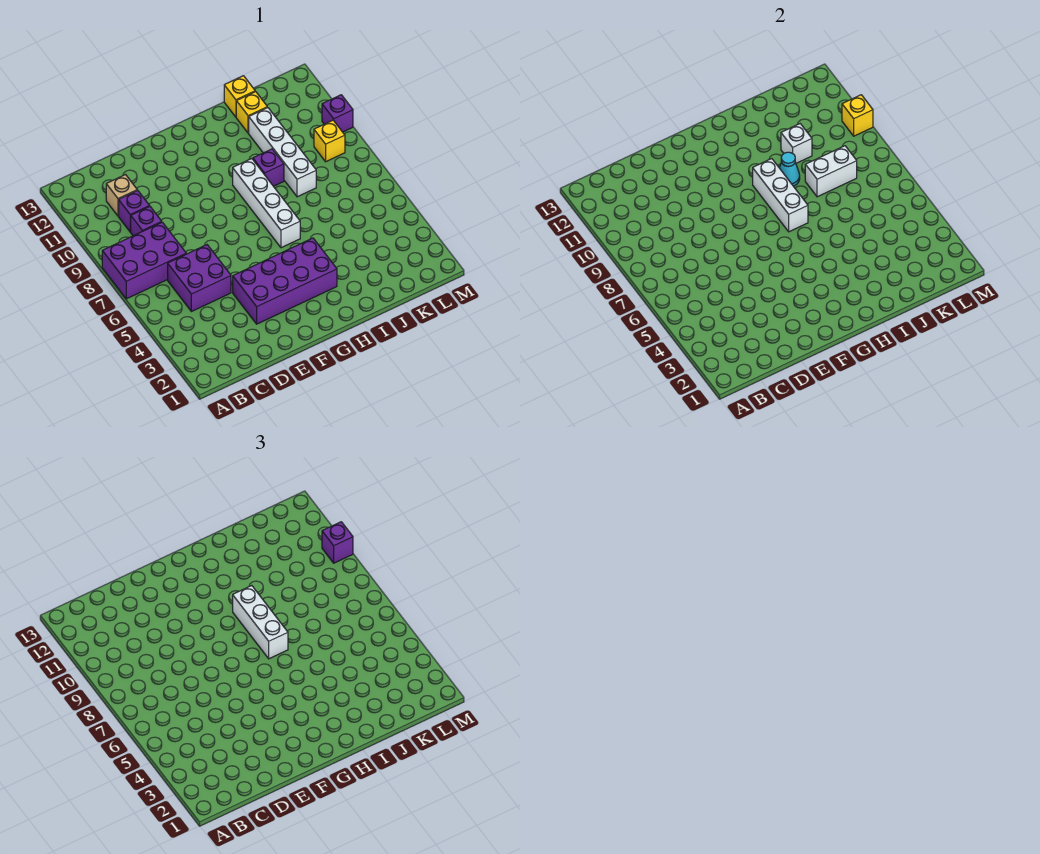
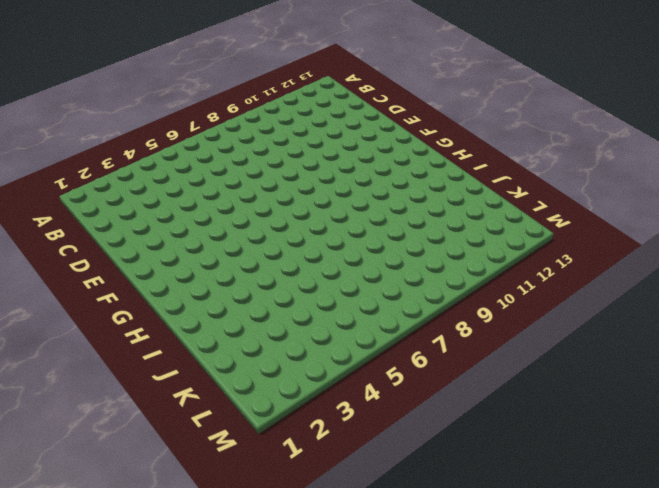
none -> purple 2x3 brick [102,222,186,299]
none -> purple 2x2 brick [168,245,231,312]
none -> purple 1x1 brick [131,207,162,236]

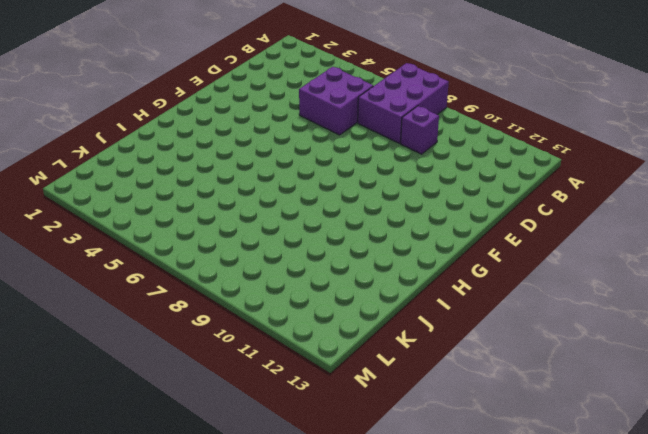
none -> purple 1x1 brick [119,190,150,232]
none -> tan 1x1 brick [106,175,137,216]
none -> purple 2x4 brick [233,238,337,324]

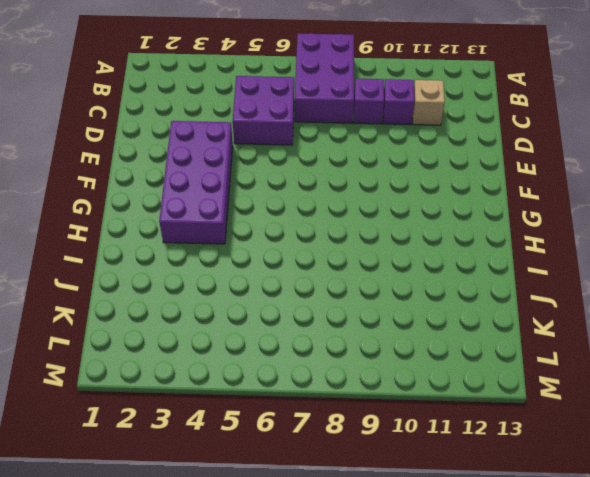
none -> white 1x4 brick [233,159,300,248]
none -> purple 1x1 brick [253,149,284,186]
none -> white 1x4 brick [249,108,316,197]

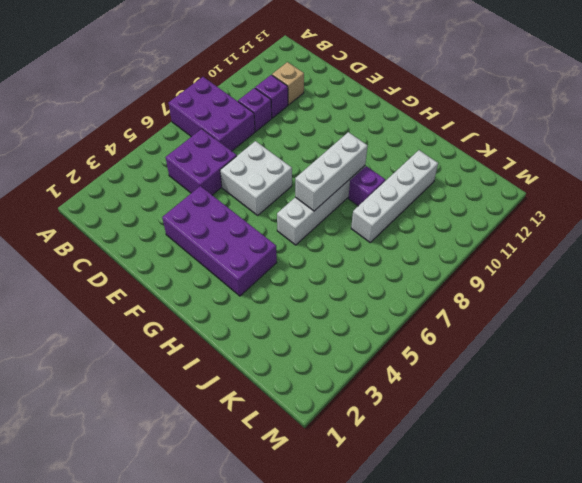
white 2x2 brick [220,141,292,215] -> none
none -> yellow 1x1 brick [236,92,267,133]
none -> yellow 1x1 brick [224,76,255,117]
none -> yellow 1x1 brick [314,120,345,162]

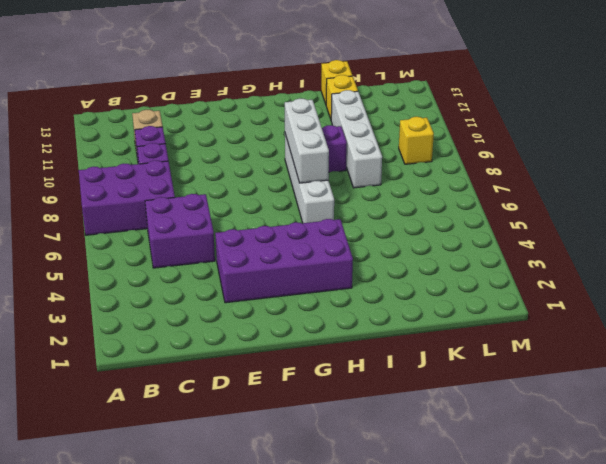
none -> purple 1x1 brick [322,95,353,132]
none -> cyan 1x1 cone [779,152,800,186]
none -> white 1x2 brick [805,146,857,197]

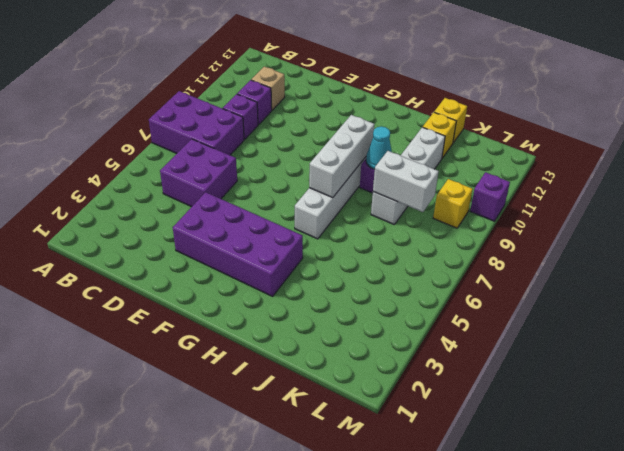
none -> white 1x1 brick [781,124,812,163]
none -> yellow 1x1 brick [842,95,873,136]
none -> white 1x3 brick [233,586,288,659]

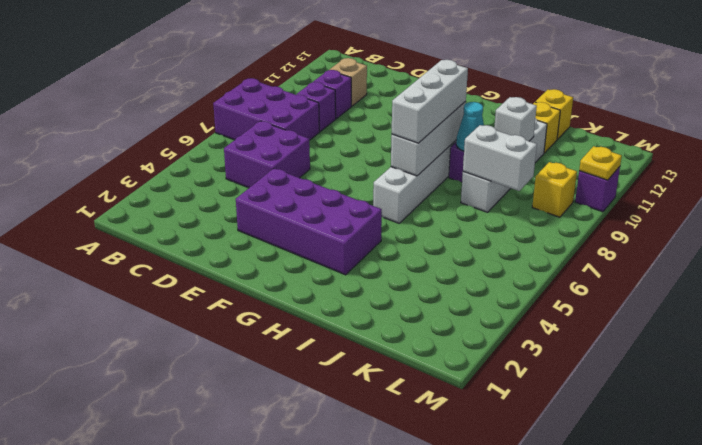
yellow 1x1 plate [579,146,622,180] -> yellow 1x1 brick [842,95,873,136]
none -> purple 1x1 brick [322,522,353,563]

